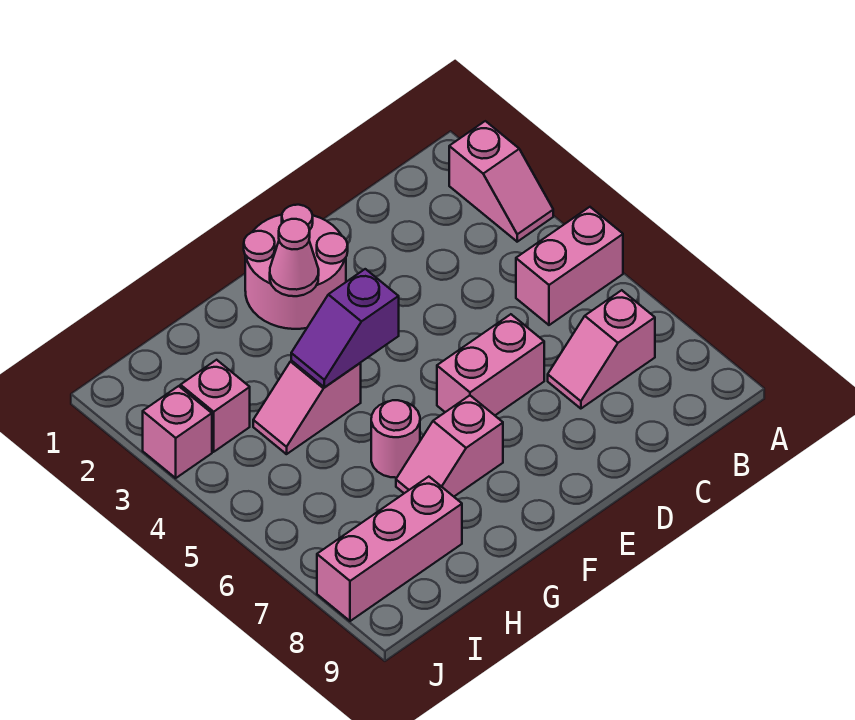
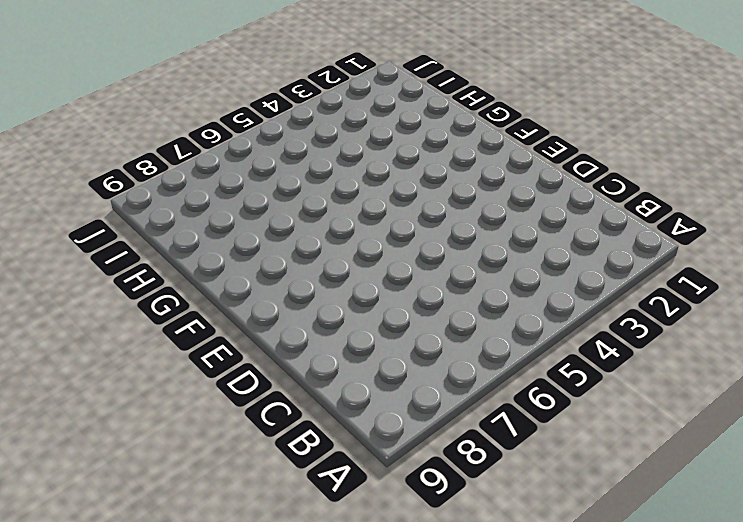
none -> pink 1x2 slope [449,121,553,242]
none -> pink 1x2 brick [516,207,623,325]
none -> pink 1x2 slope [548,290,655,409]

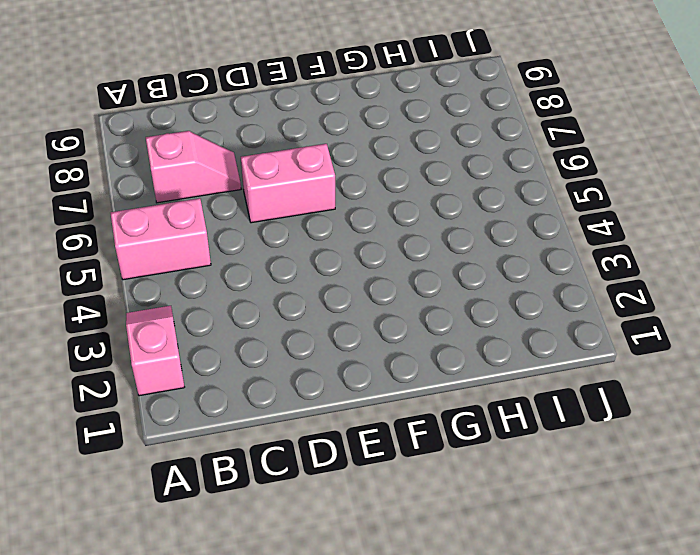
none -> pink 2x2 round brick [244,205,348,329]
none -> pink 1x2 slope [396,396,503,496]
none -> pink 1x2 slope [253,361,361,454]

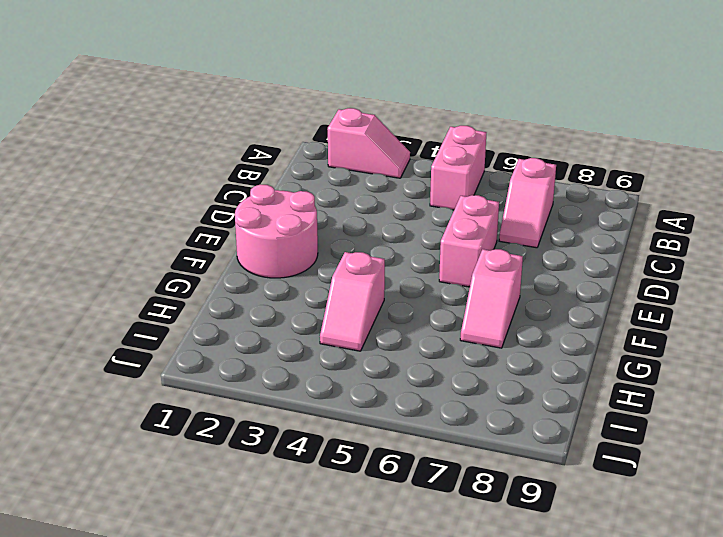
none -> pink 1x1 round brick [371,400,420,478]
none -> pink 1x3 brick [317,477,462,621]
none -> pink 1x1 brick [180,360,250,452]

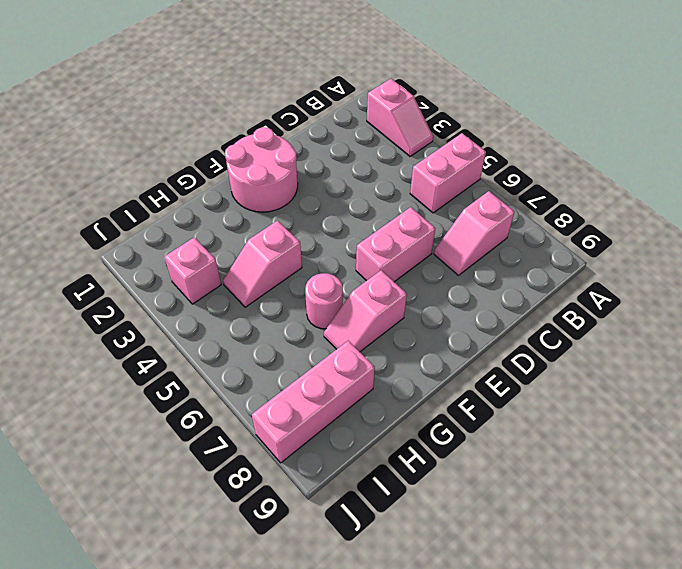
none -> pink 1x1 brick [143,386,212,478]
none -> pink 1x1 cone [270,219,319,296]
none -> purple 1x2 slope [291,269,399,387]

